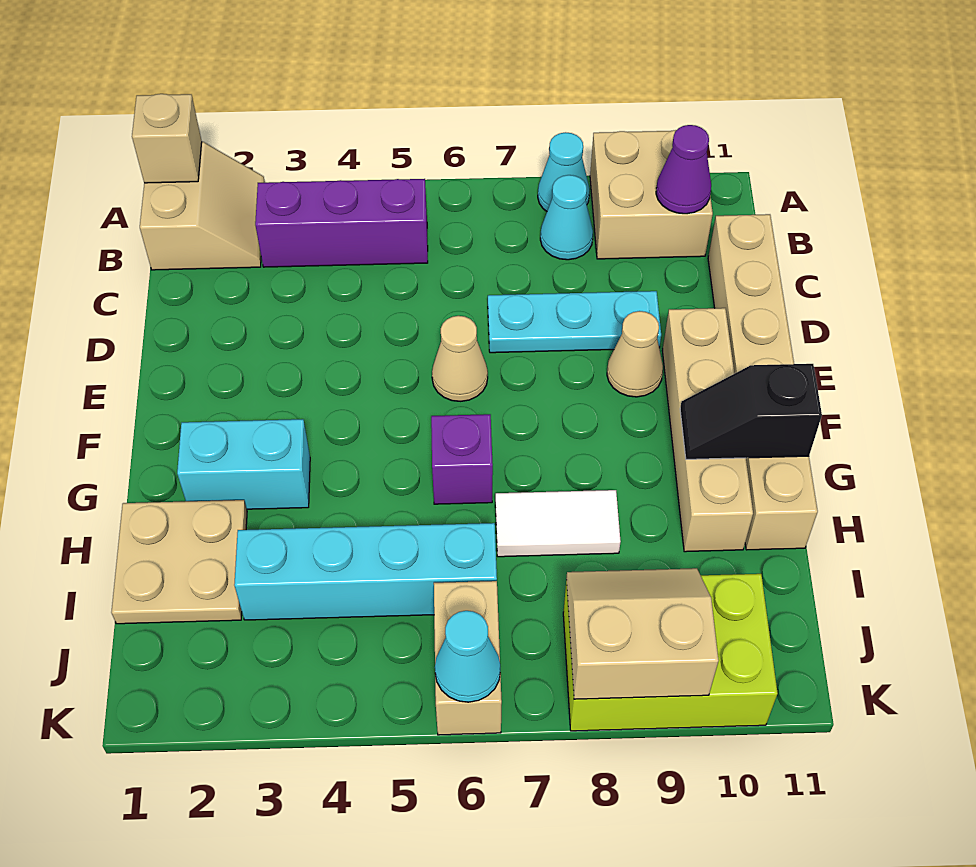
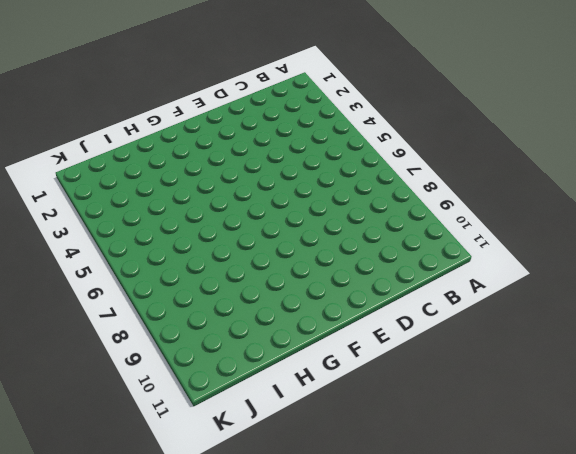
none -> tan 2x2 slope [140,142,265,270]
none -> cyan 1x1 cone [538,132,590,211]
none -> tan 2x2 brick [590,130,713,259]

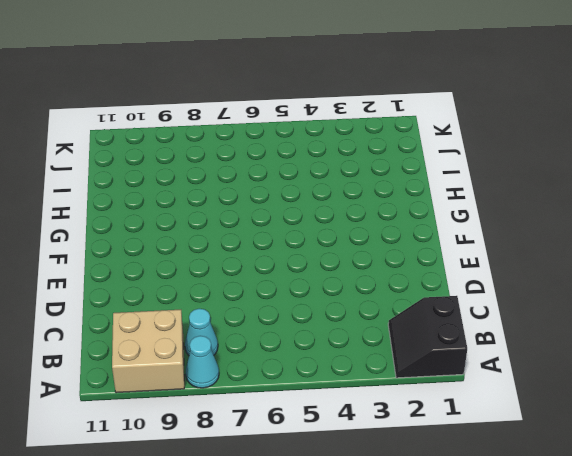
black 2x2 slope [388,296,467,378] -> tan 2x2 slope [140,142,265,270]
none -> purple 1x3 brick [255,179,428,267]
none -> tan 1x6 brick [708,214,818,550]
none -> cyan 1x3 plate [488,291,661,353]

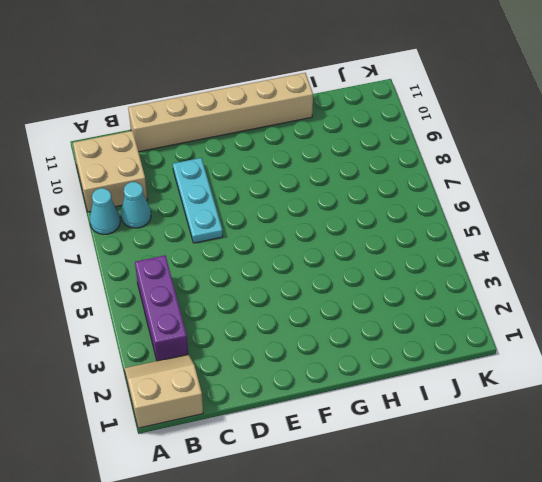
none -> tan 1x1 cone [432,316,488,401]
none -> tan 1x1 cone [607,311,663,397]
none -> tan 1x4 brick [662,308,753,552]

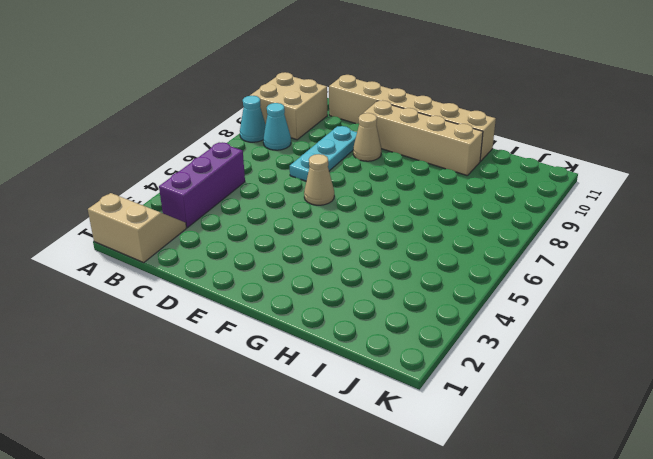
none -> cyan 1x2 brick [177,419,310,509]
none -> purple 1x1 brick [431,414,493,504]
none -> tan 2x2 plate [111,500,247,624]

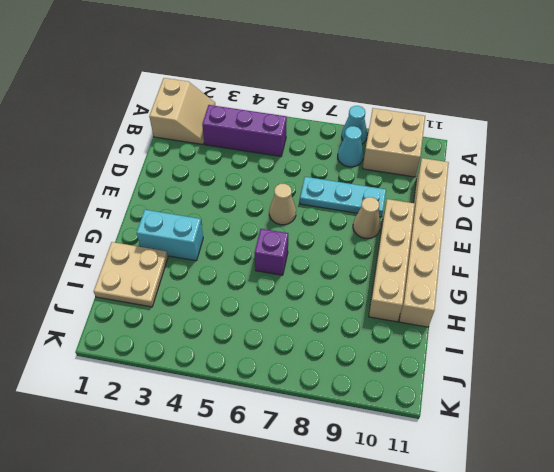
none -> white 1x2 tile [495,490,621,557]
none -> cyan 1x4 brick [234,523,497,620]
none -> tan 1x2 brick [434,581,502,735]

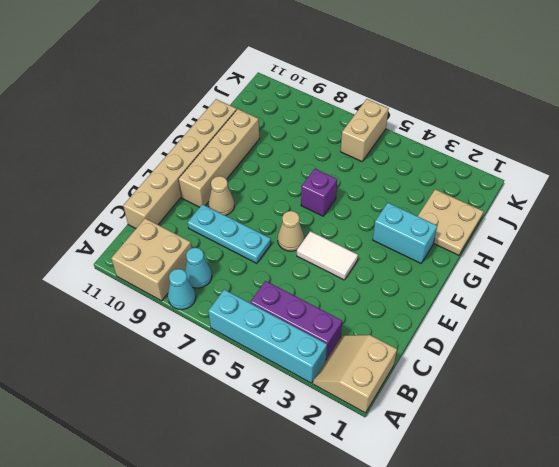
cyan 1x4 brick [208,290,327,383] -> cyan 1x4 brick moved to [234,523,497,620]
white 1x2 tile [297,231,358,280] -> white 1x2 tile moved to [495,490,621,557]
none -> lime 2x3 brick [563,574,778,731]
none -> tan 1x1 brick [132,94,202,183]
none -> purple 1x1 cone [656,125,711,214]

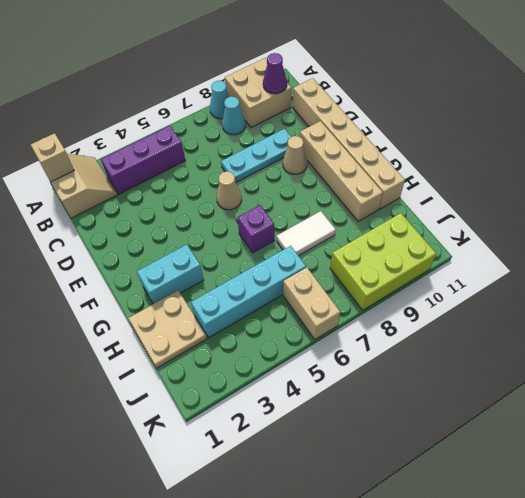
none -> black 1x2 slope [680,364,822,459]
none -> tan 2x2 slope [566,568,719,699]
none -> cyan 1x1 cone [435,611,500,702]

